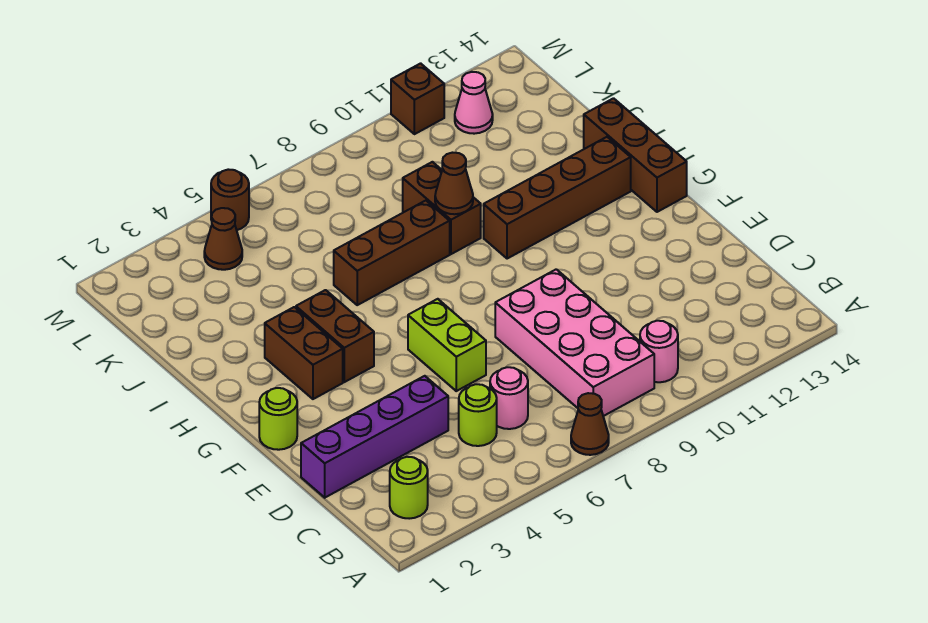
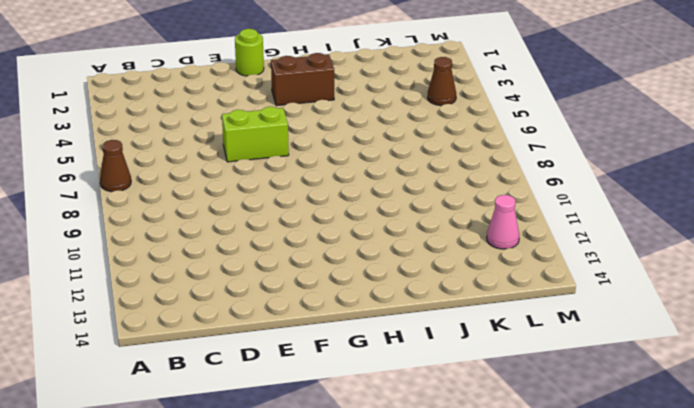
none -> lime 1x1 round brick [390,457,428,519]
none -> pink 2x4 brick [495,269,654,416]
none -> pink 1x1 round brick [640,321,678,382]

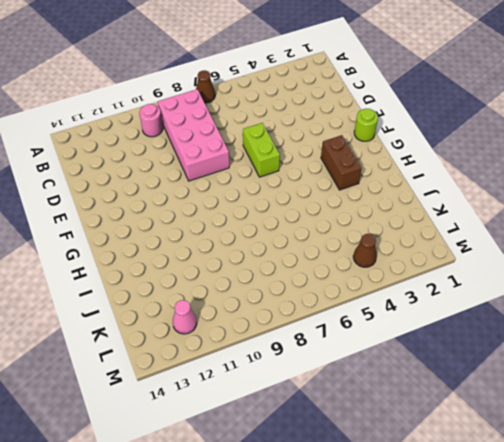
none -> lime 1x1 round brick [390,457,428,519]
none -> lime 1x1 round brick [459,384,497,446]
none -> pink 1x1 round brick [490,367,528,429]

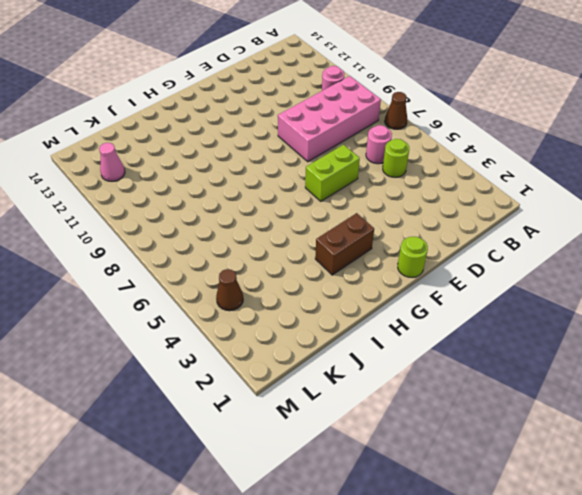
none -> lime 1x1 round brick [390,457,428,519]
none -> purple 1x4 brick [301,376,448,498]
none -> brown 1x2 brick [296,290,374,382]

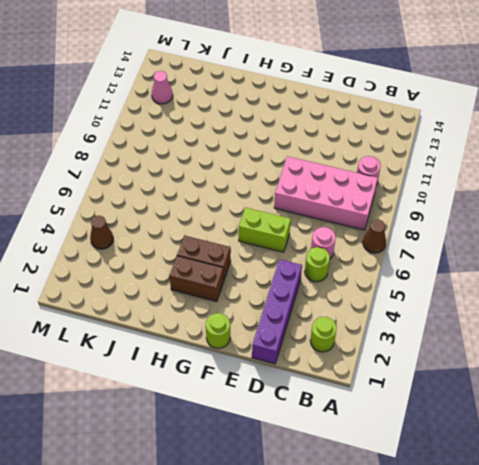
none -> brown 1x3 brick [584,98,687,212]
none -> brown 1x4 brick [484,137,631,259]
none -> brown 1x3 brick [334,201,450,305]

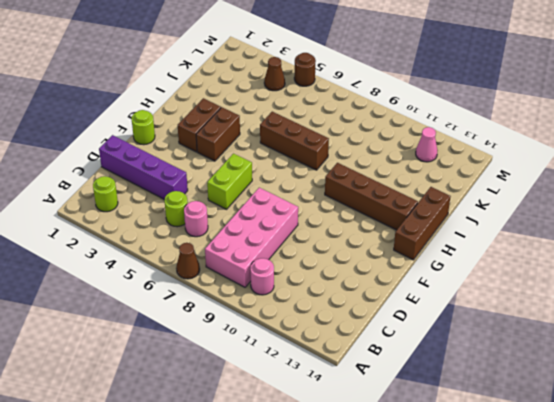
none -> brown 1x2 brick [403,162,481,254]
none -> brown 1x1 brick [391,63,444,134]
none -> brown 1x1 cone [435,153,473,214]

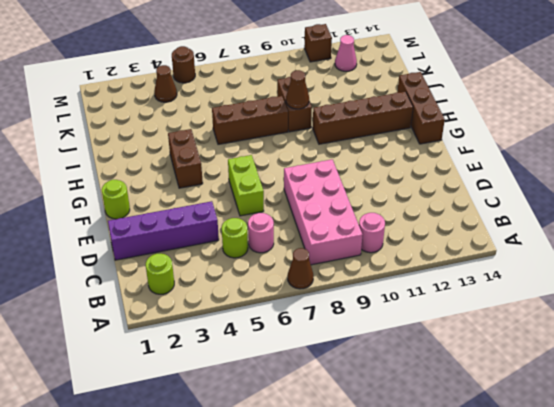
none -> brown 1x2 brick [265,307,343,399]

